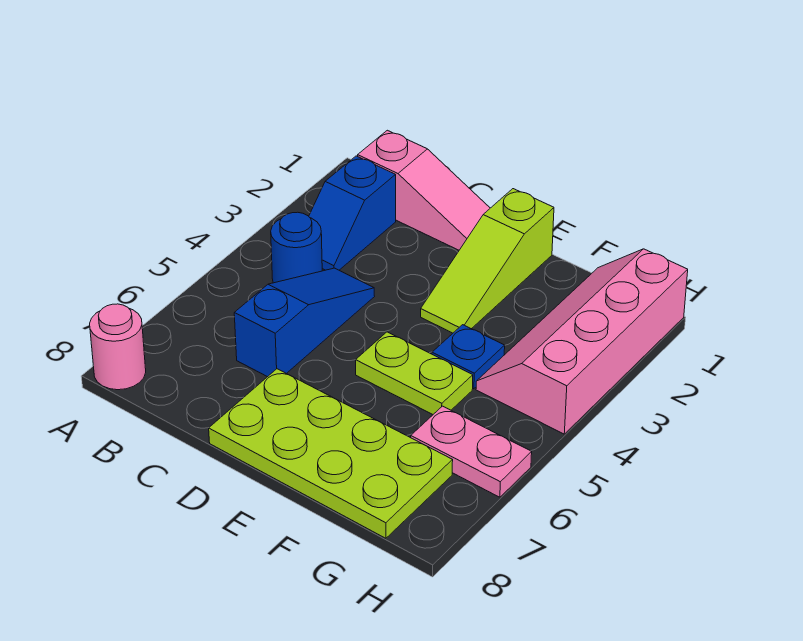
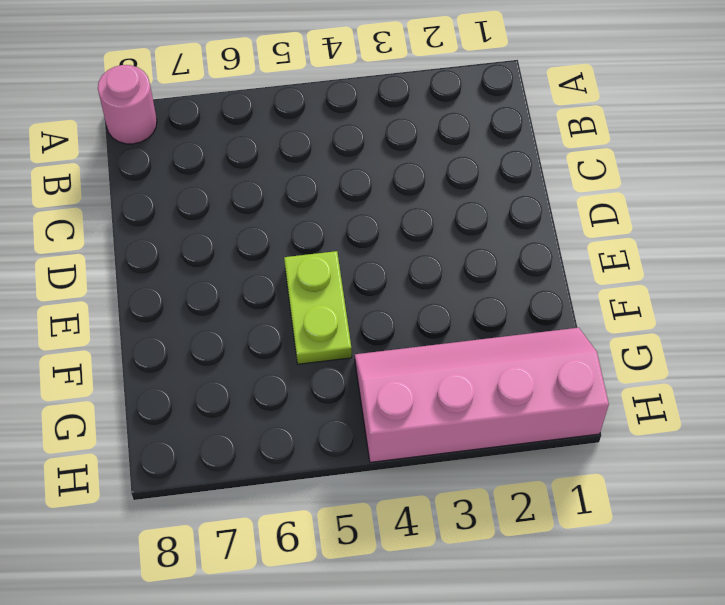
none -> pink 1x3 slope [358,130,490,250]
none -> blue 1x2 slope [309,156,396,270]

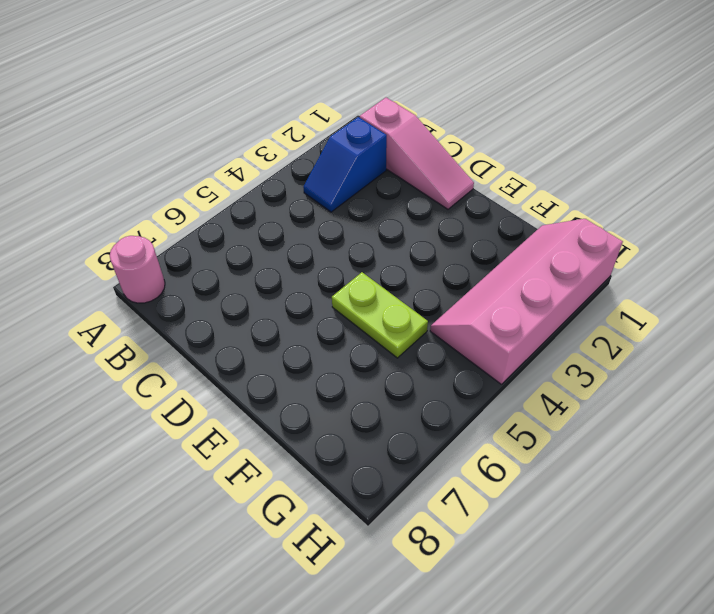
none -> blue 1x1 round brick [271,212,322,283]
none -> blue 1x3 slope [234,268,375,377]

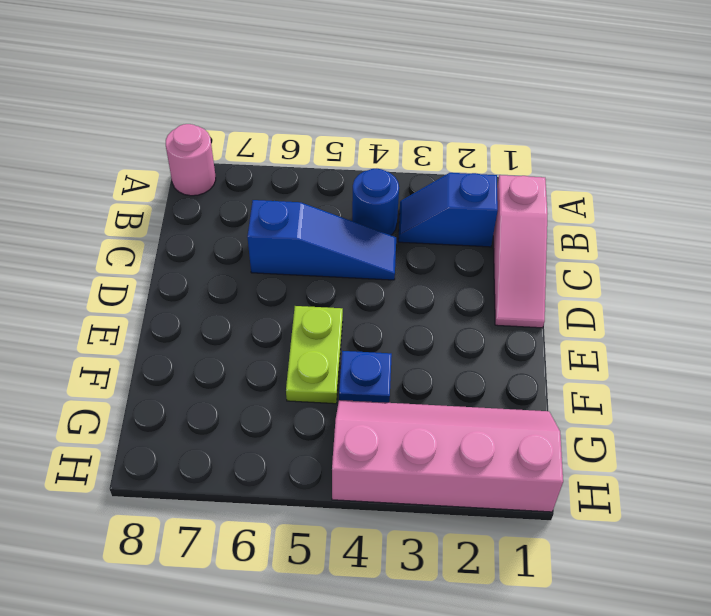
none -> lime 2x4 plate [209,369,453,538]
none -> lime 1x3 slope [421,189,554,333]

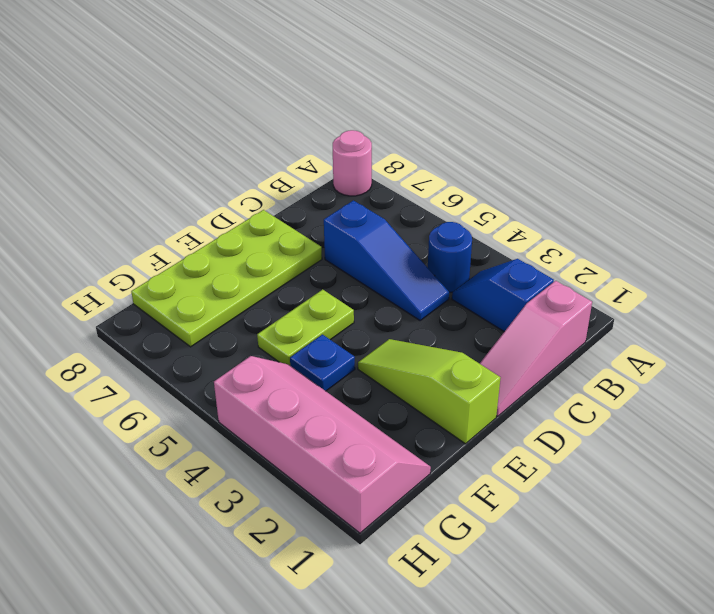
none -> pink 1x2 plate [411,406,532,497]

